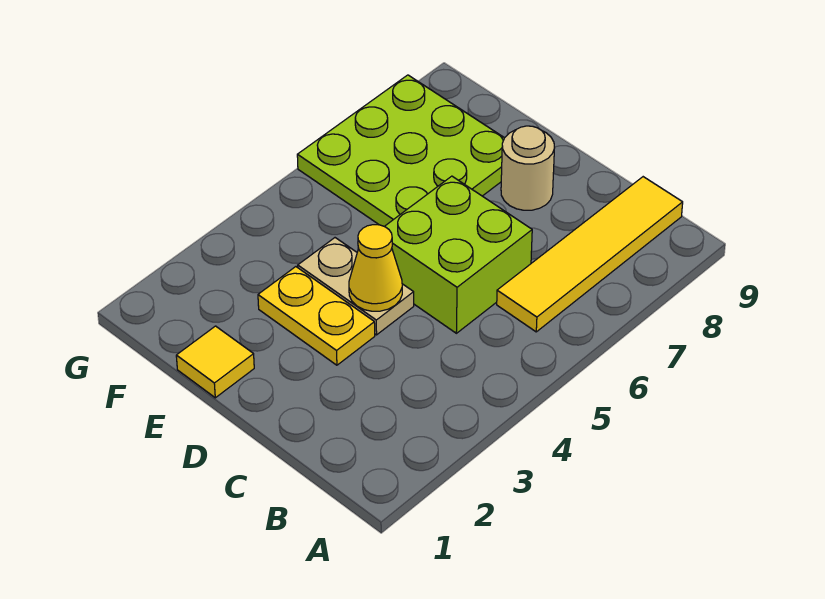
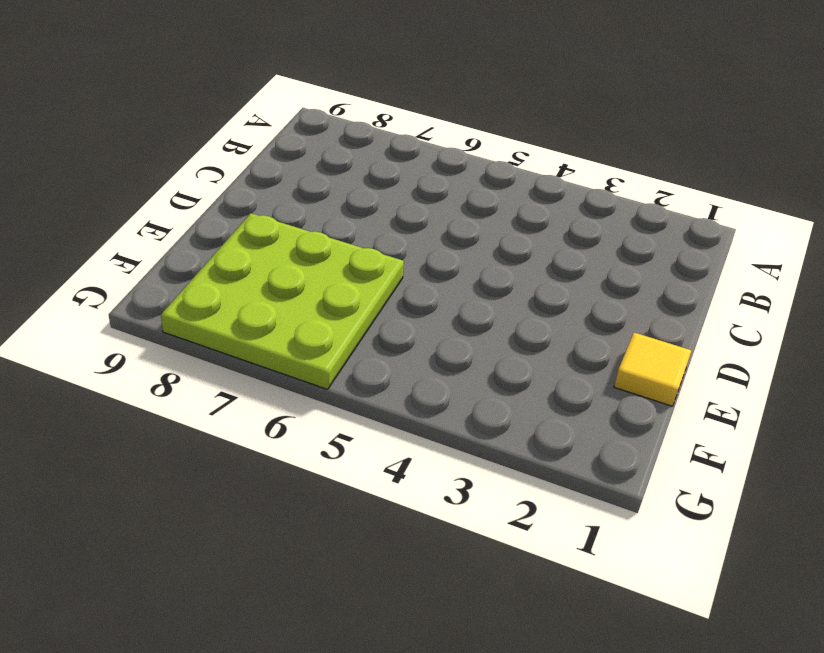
none -> yellow 1x4 tile [497,177,683,332]
none -> lime 2x2 brick [385,176,532,333]

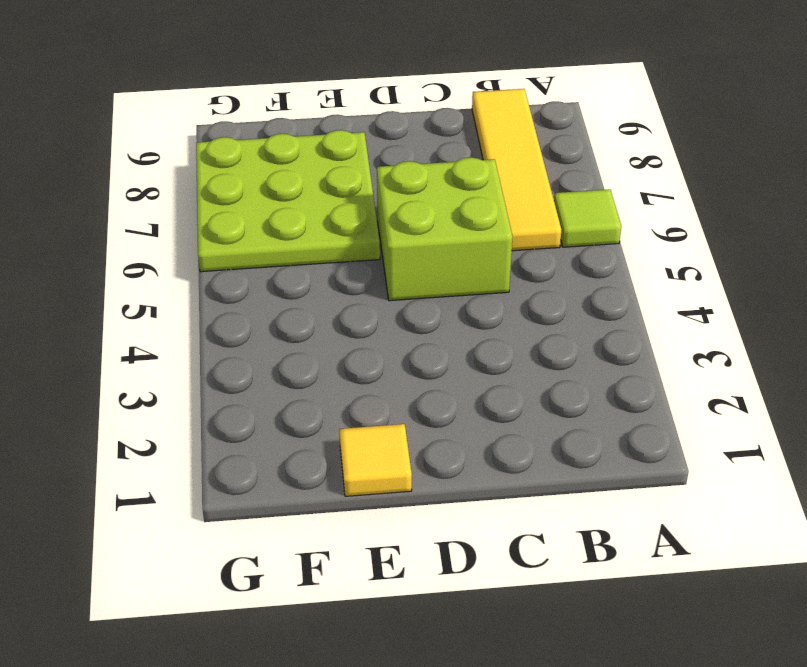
lime 1x1 tile [554,189,621,247] -> none
none -> yellow 1x2 plate [258,267,375,365]
none -> tan 1x2 plate [298,238,414,335]

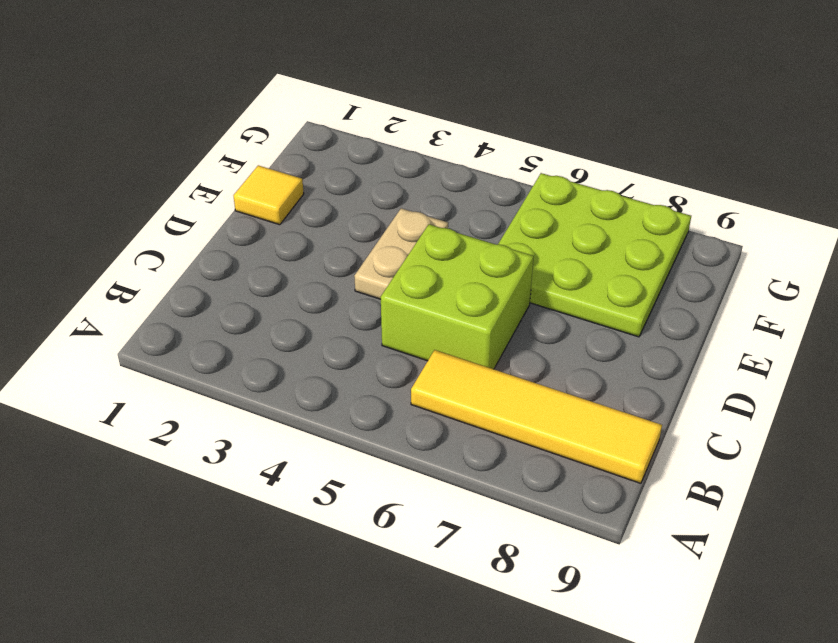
none -> yellow 1x2 plate [258,267,375,365]
none -> tan 1x1 round brick [501,126,554,210]

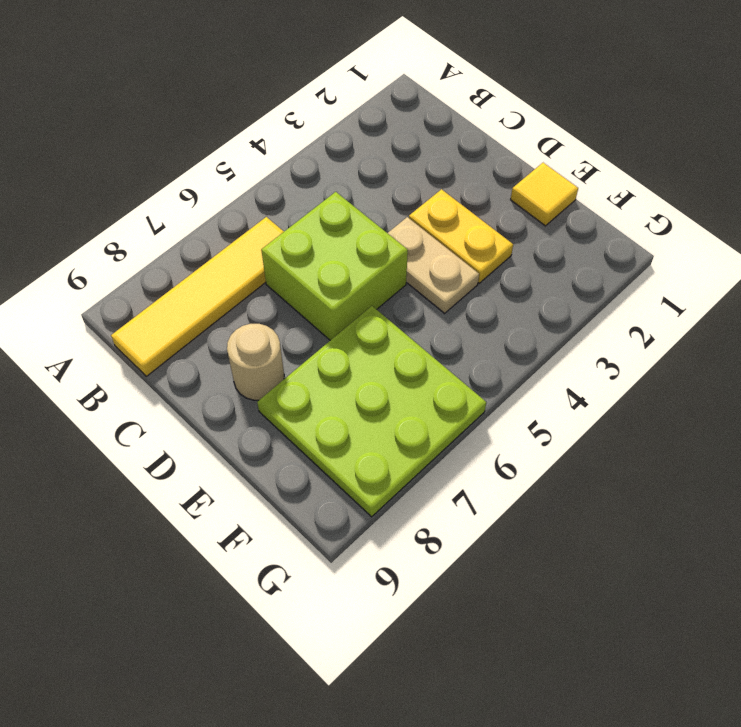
none -> yellow 1x1 cone [349,225,402,311]

